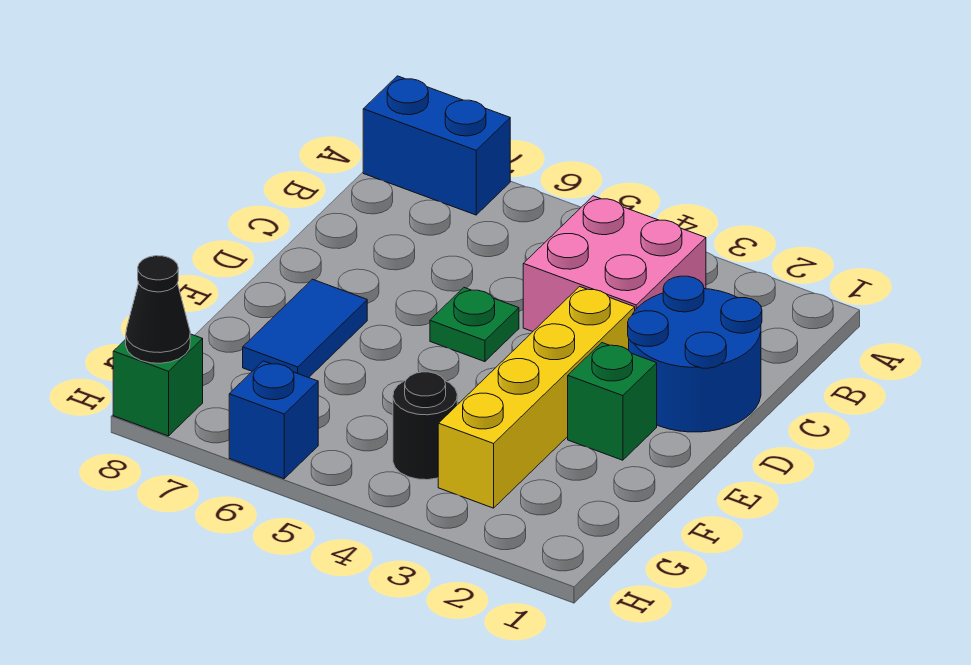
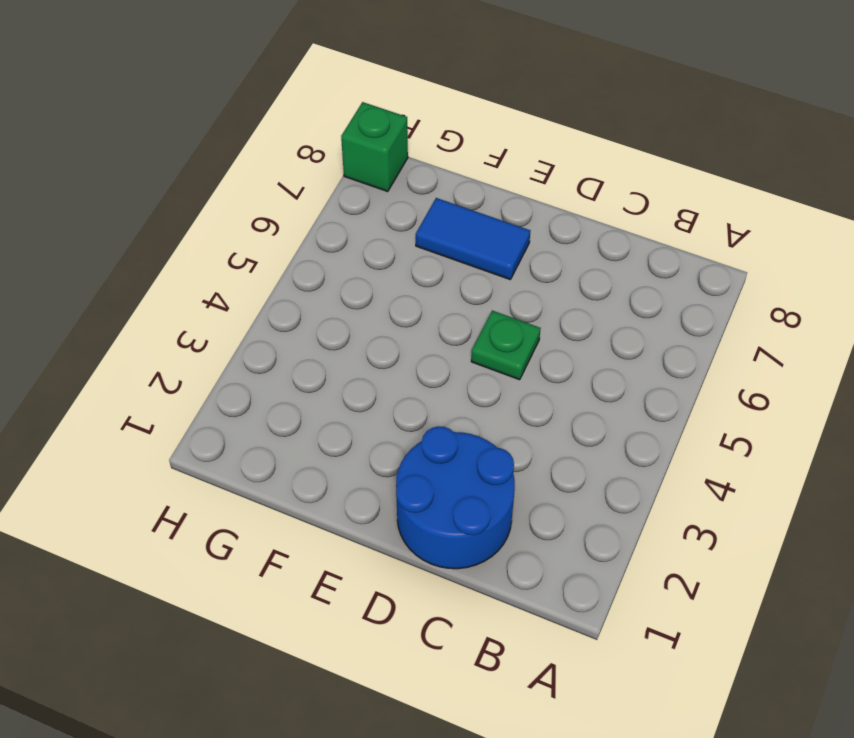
none -> blue 1x2 brick [363,76,510,215]
none -> pink 2x2 brick [523,196,706,332]

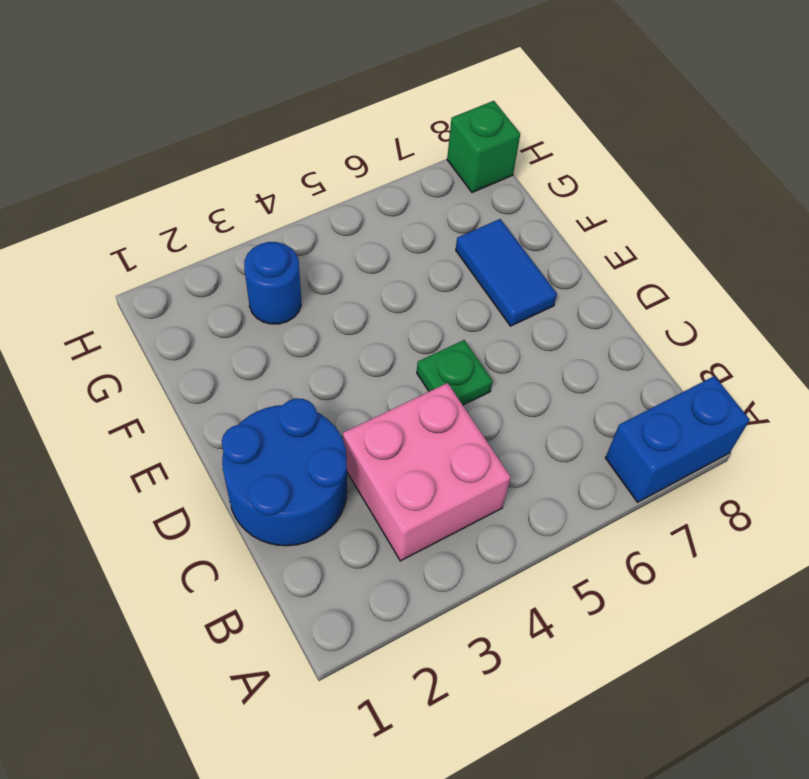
blue 1x1 round brick [244,242,301,324] -> yellow 1x4 brick [438,287,635,508]
none -> green 1x1 brick [568,343,657,460]
none -> black 1x1 round brick [393,372,457,480]

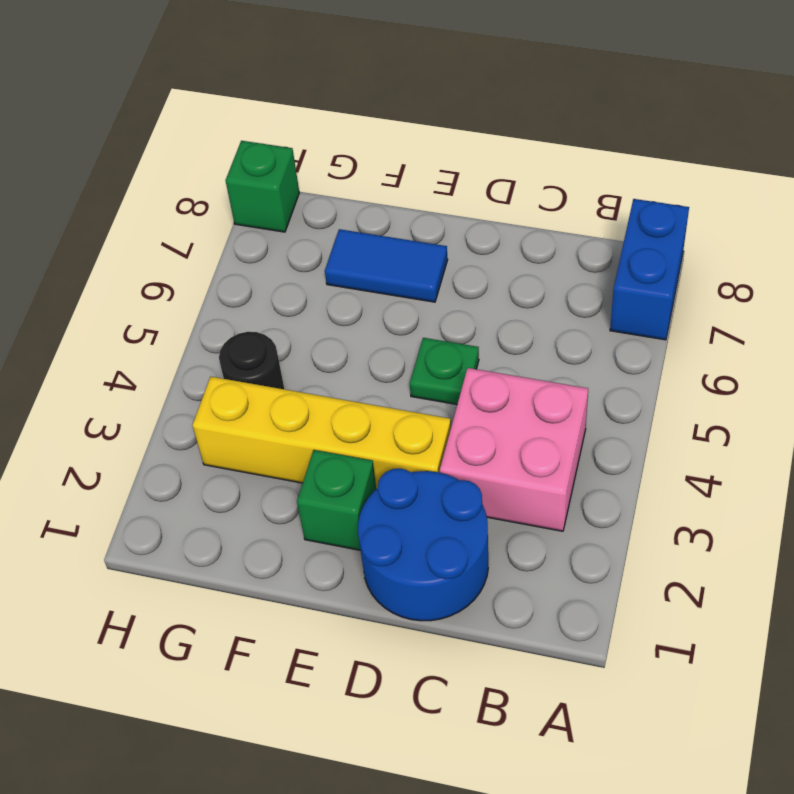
none -> blue 1x1 brick [229,361,318,479]
none -> black 1x1 cone [126,256,190,363]

